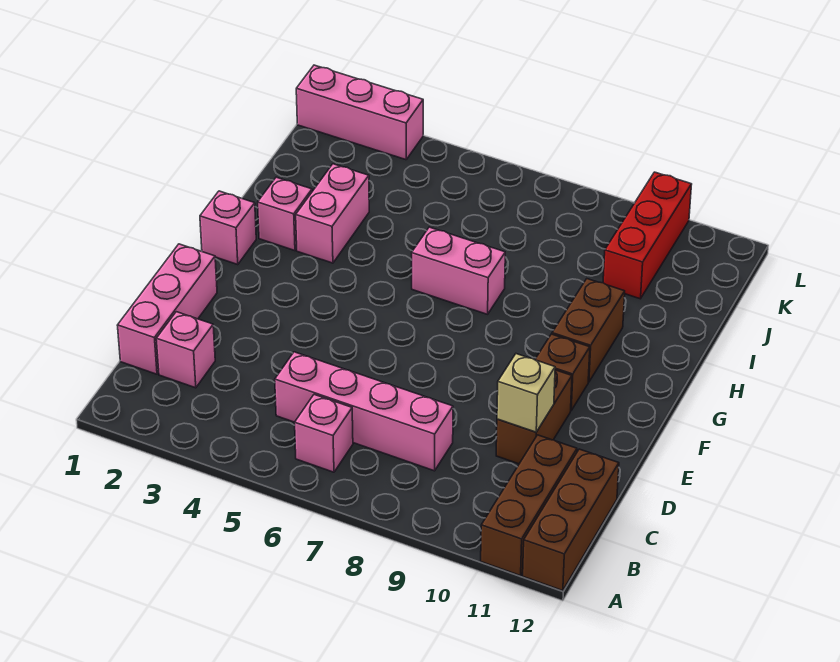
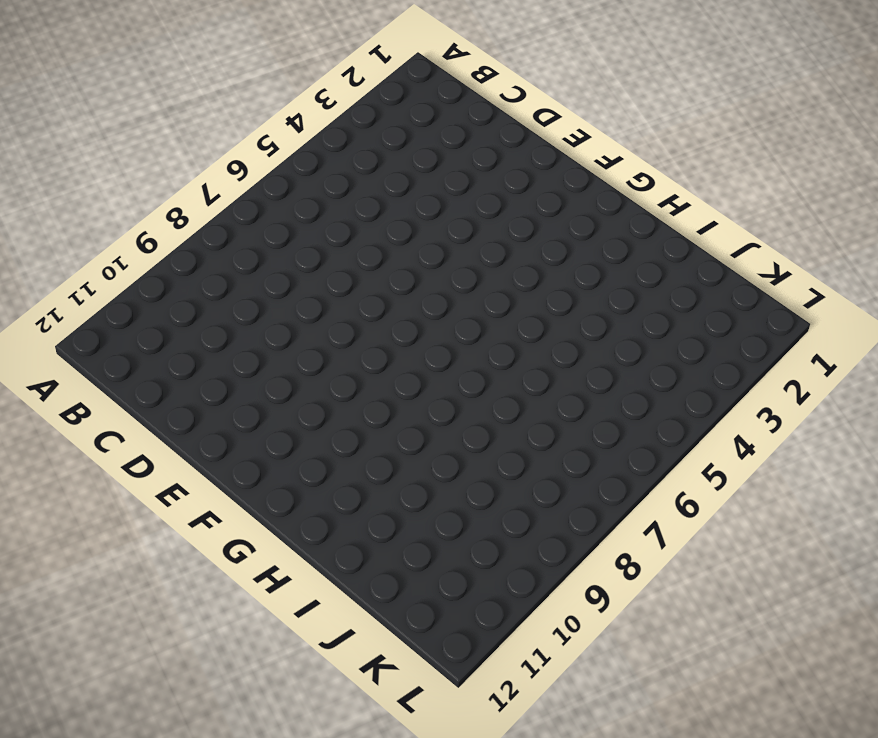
none -> brown 1x3 brick [481,435,577,576]
none -> brown 1x3 brick [523,449,619,591]
none -> pink 1x1 brick [295,395,353,472]

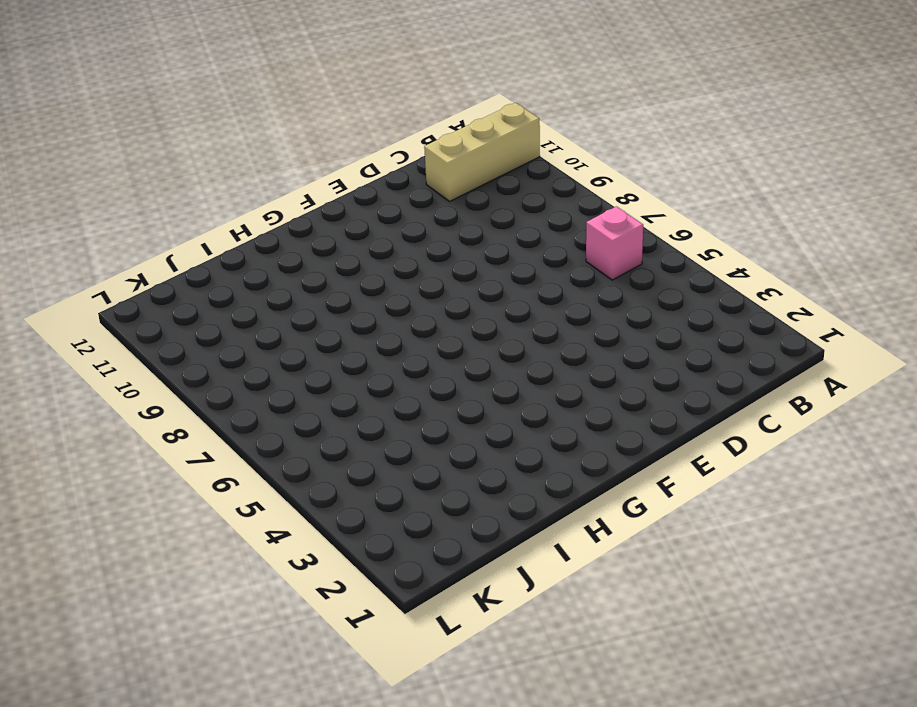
tan 1x3 brick [424,103,540,201] -> brown 1x3 brick [481,435,577,576]
none -> brown 1x3 brick [523,449,619,591]
none -> pink 1x3 brick [117,244,217,374]
none -> pink 1x1 brick [156,312,215,388]

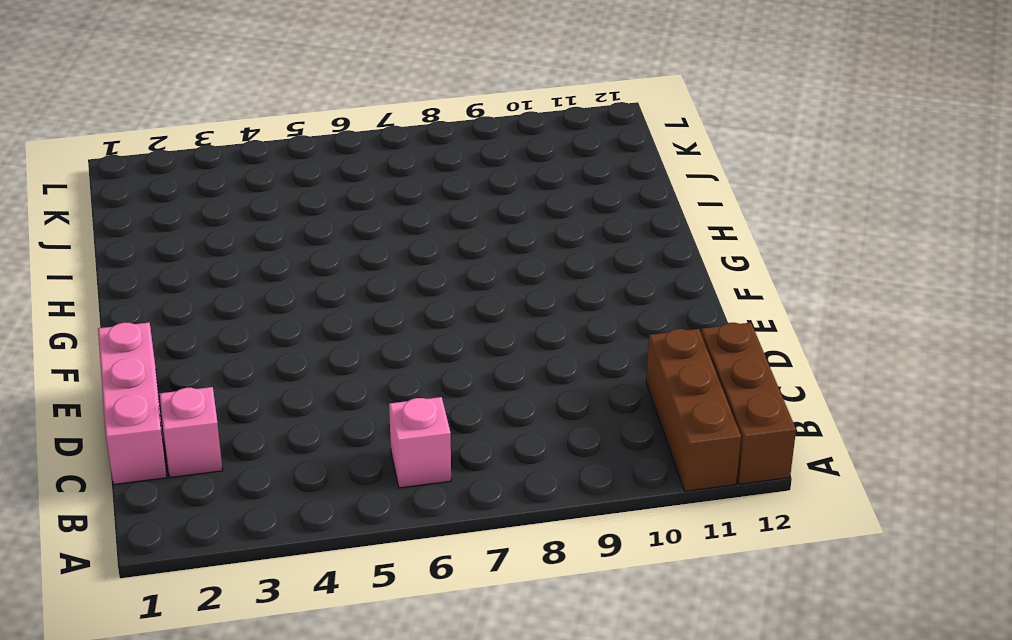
none -> pink 1x4 brick [275,352,453,471]
none -> brown 1x2 brick [496,370,572,464]
none -> brown 1x1 brick [535,334,590,410]

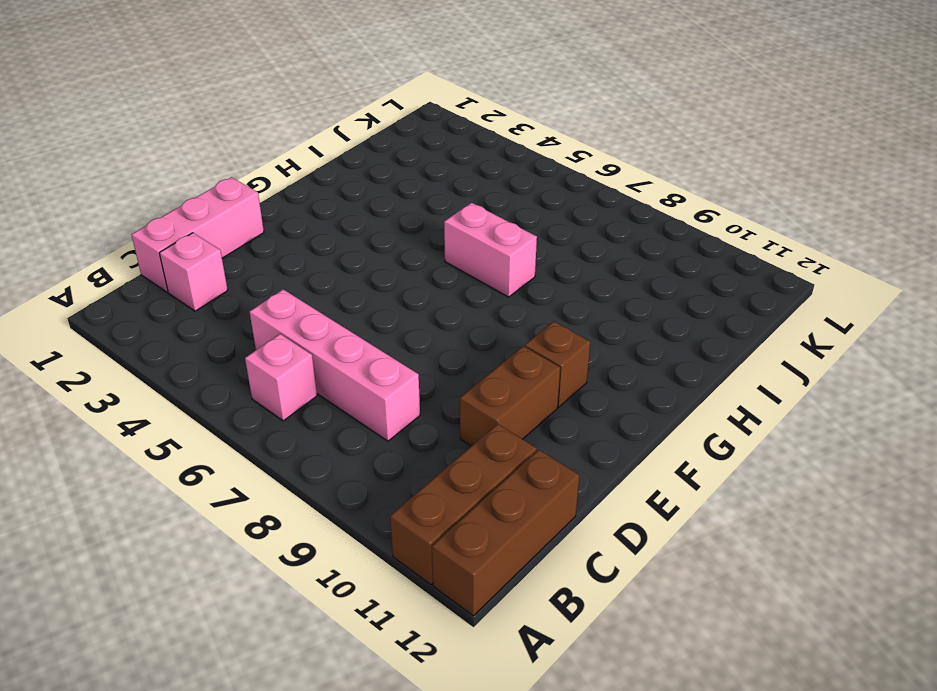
none -> pink 1x1 brick [200,191,256,265]
none -> brown 1x2 brick [552,279,625,382]
none -> pink 1x1 brick [258,177,312,251]

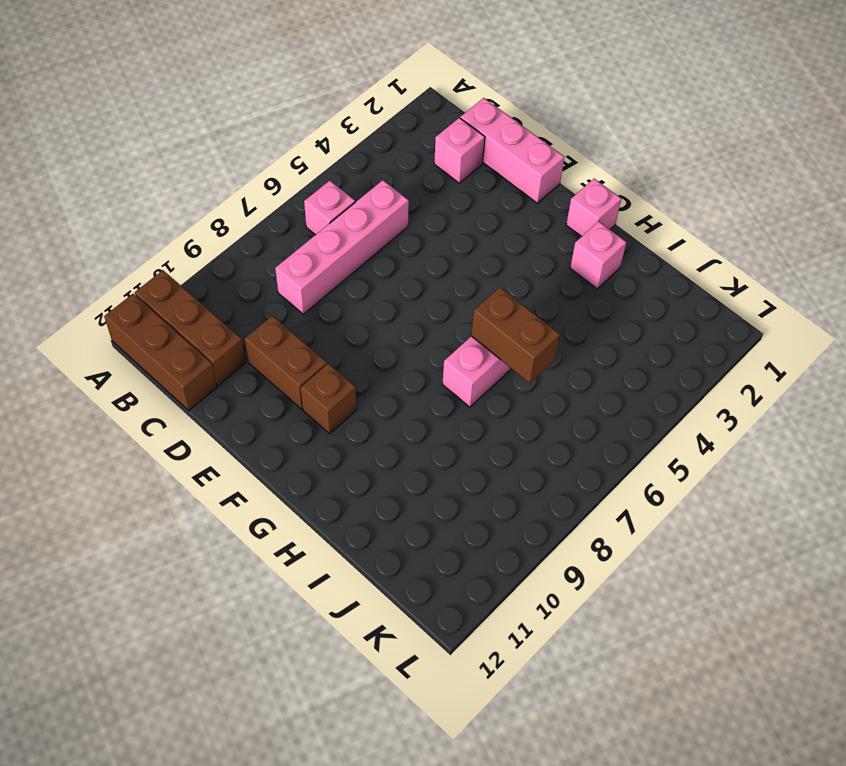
brown 1x2 brick [471,287,560,383] -> brown 1x2 brick moved to [552,279,625,382]
none -> pink 1x2 brick [296,164,369,263]
none -> red 1x3 brick [603,172,692,299]
none -> pink 1x3 brick [296,65,423,160]

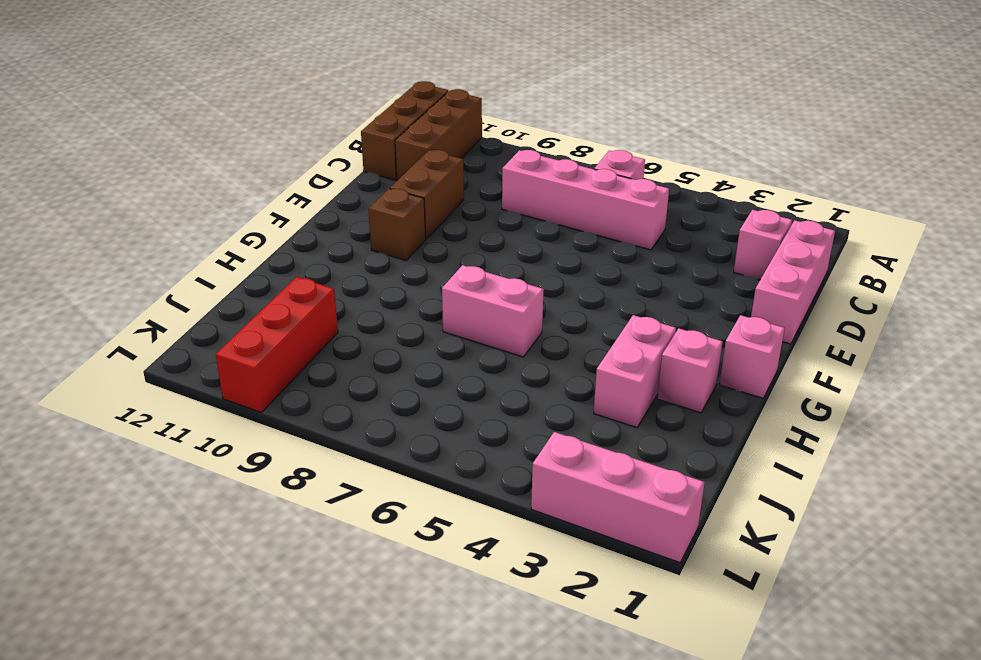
none -> brown 1x2 brick [552,279,625,382]
none -> tan 1x1 brick [497,354,555,432]

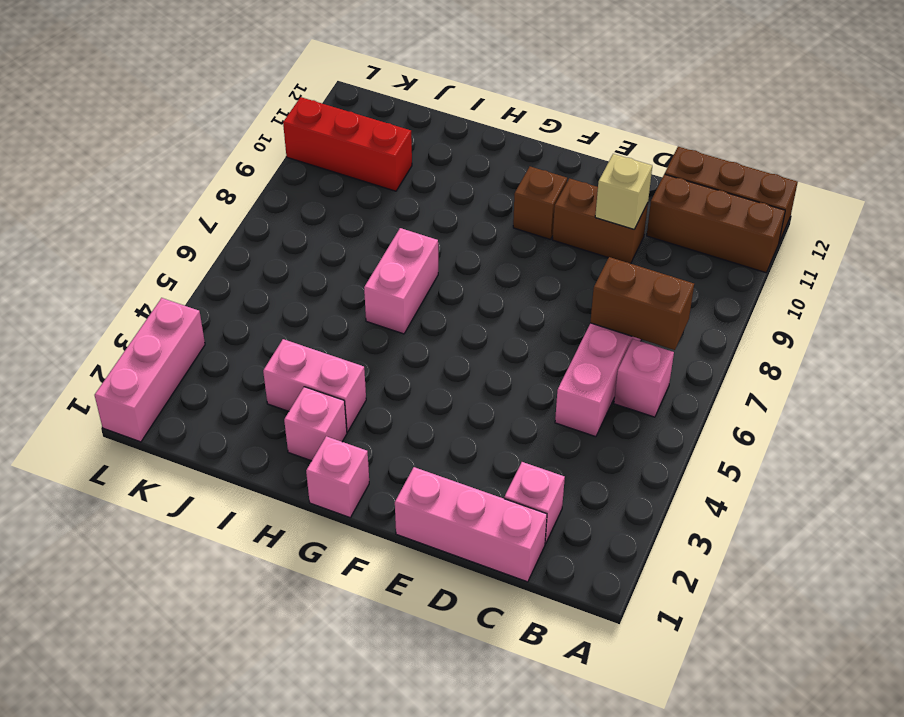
brown 1x2 brick [590,257,694,350] -> brown 1x2 brick moved to [552,279,625,382]

